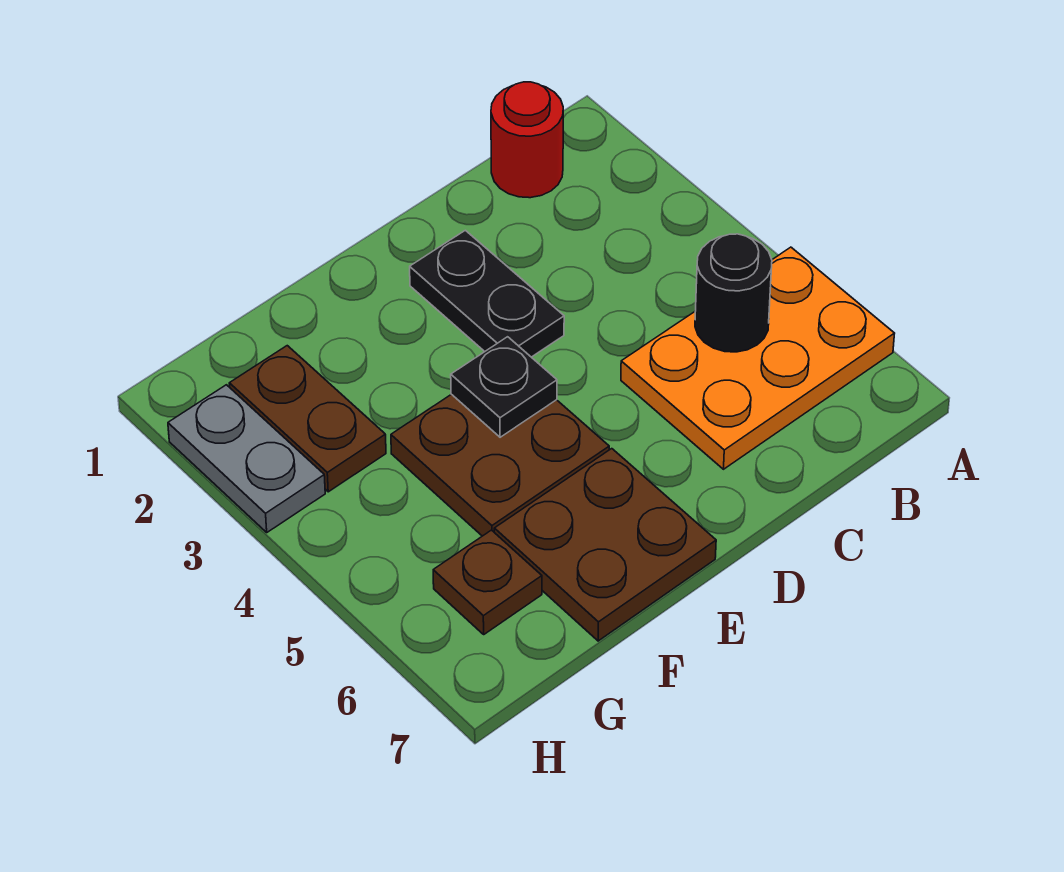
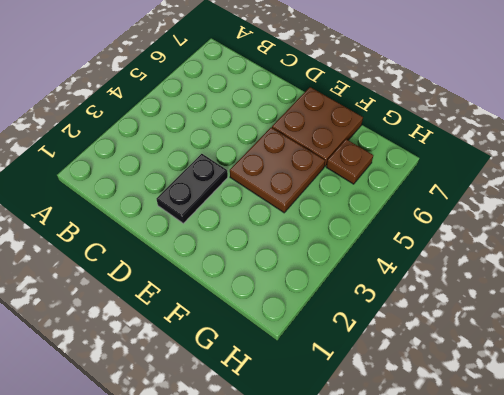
none -> orange 2x3 plate [621,247,895,469]
none -> red 1x1 round brick [491,82,563,198]

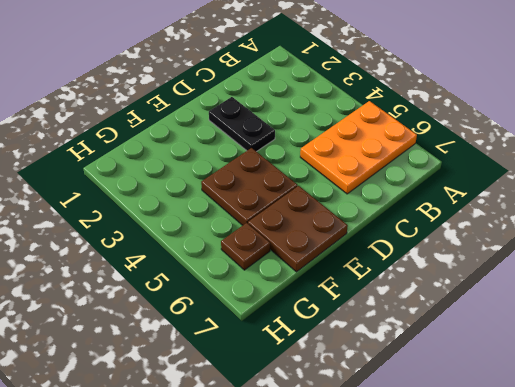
none -> red 1x1 round brick [491,82,563,198]
none -> brown 1x2 plate [229,346,386,492]

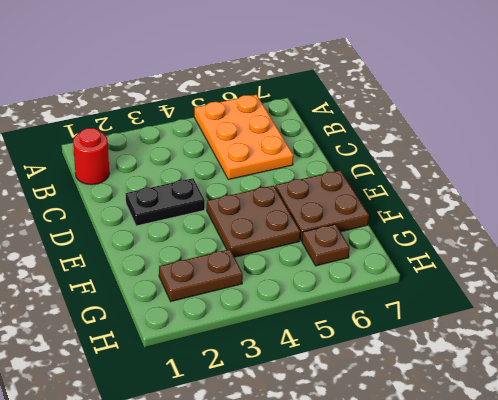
none -> grey 1x2 plate [168,385,325,532]
none -> black 1x1 round brick [695,234,772,352]

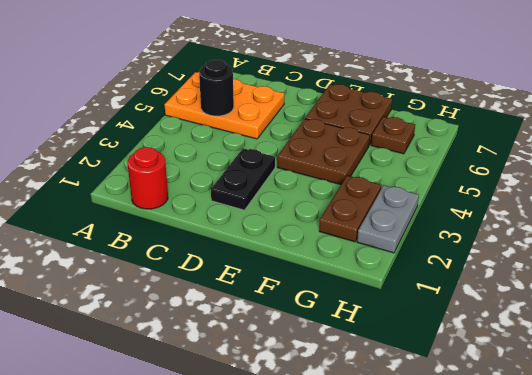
none -> black 1x1 plate [451,337,557,437]

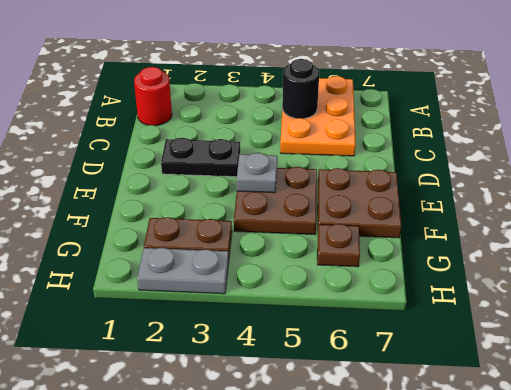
grey 1x1 plate [237,153,277,193] -> black 1x1 plate [451,337,557,437]

